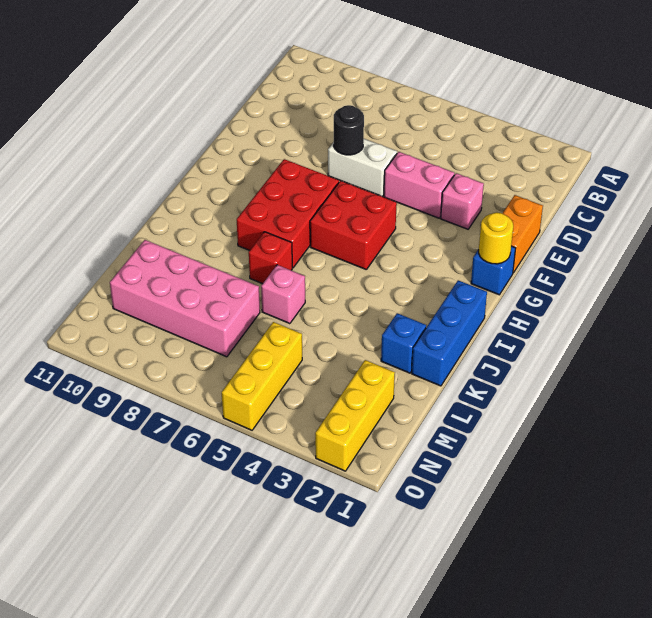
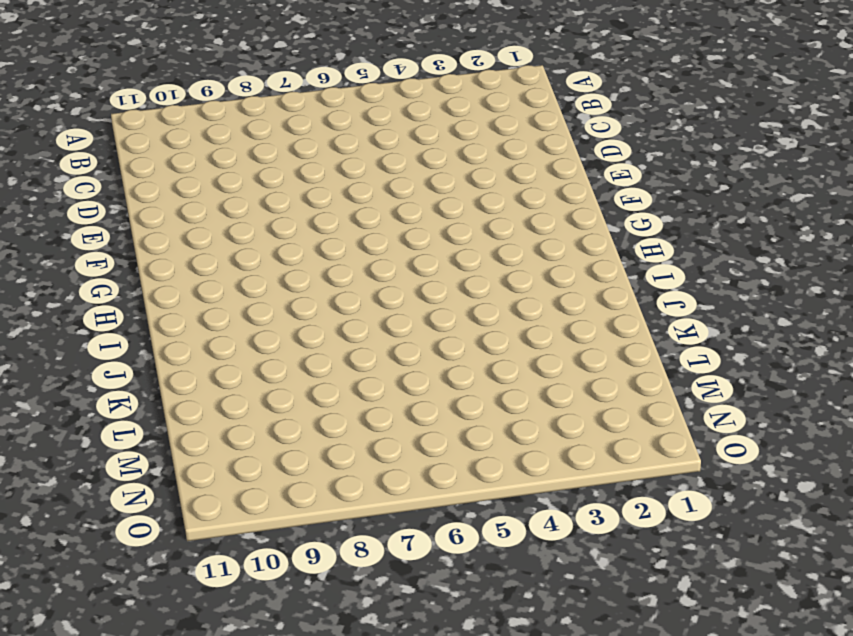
none -> orange 1x2 brick [502,195,543,273]
none -> pink 1x1 brick [441,173,484,229]
none -> pink 1x2 brick [384,152,455,218]

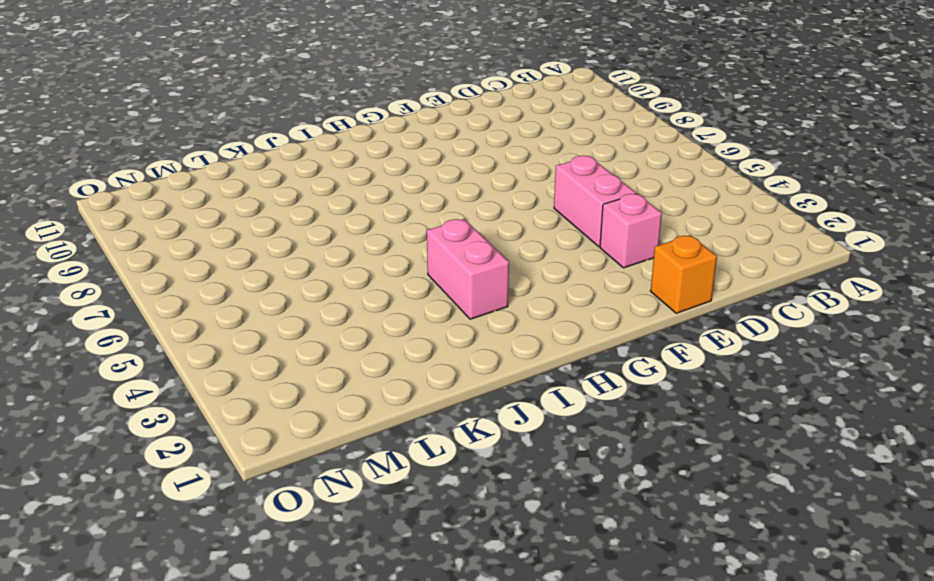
orange 1x1 brick [651,235,717,313] -> orange 1x2 brick [502,195,543,273]
pink 1x2 brick [427,219,509,319] -> none
none -> white 1x2 brick [328,139,397,196]
none -> blue 1x1 brick [471,246,516,295]
none -> red 2x2 brick [310,181,397,269]

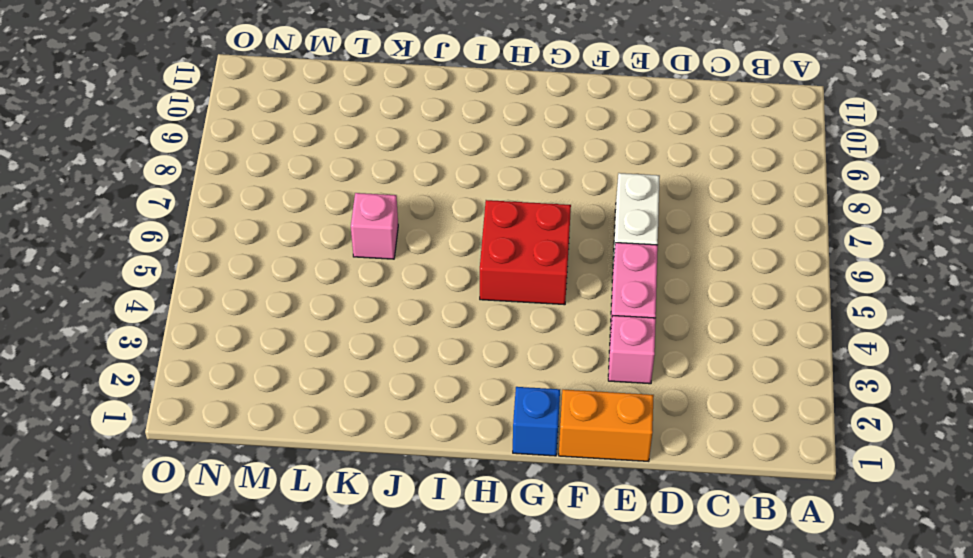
none -> red 2x3 brick [237,159,339,268]
none -> blue 1x3 brick [412,280,487,386]
none -> red 1x1 brick [249,232,292,284]

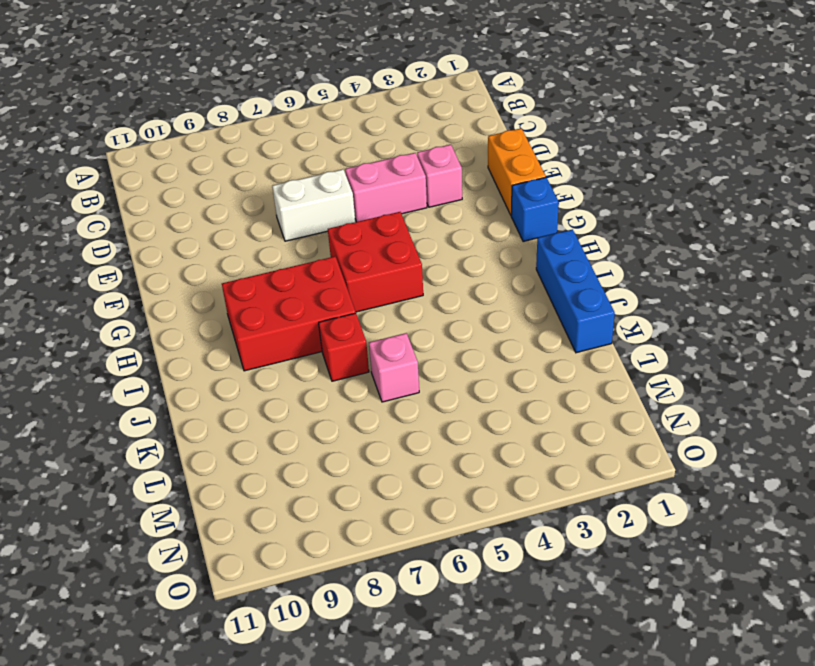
red 2x3 brick [222,257,356,371] -> red 2x3 brick turned to [237,159,339,268]
none -> blue 1x1 brick [381,313,426,373]
none -> pink 2x4 brick [110,240,260,357]
none -> yellow 1x3 brick [315,360,395,471]

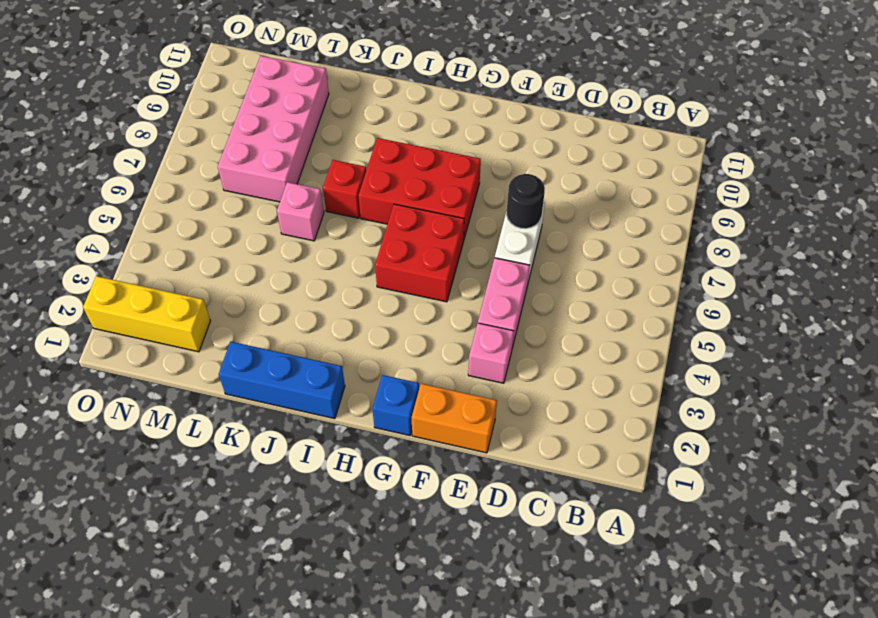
none -> blue 1x1 brick [381,313,426,373]
none -> yellow 1x3 brick [222,322,302,430]
none -> yellow 1x1 round brick [479,212,513,264]

